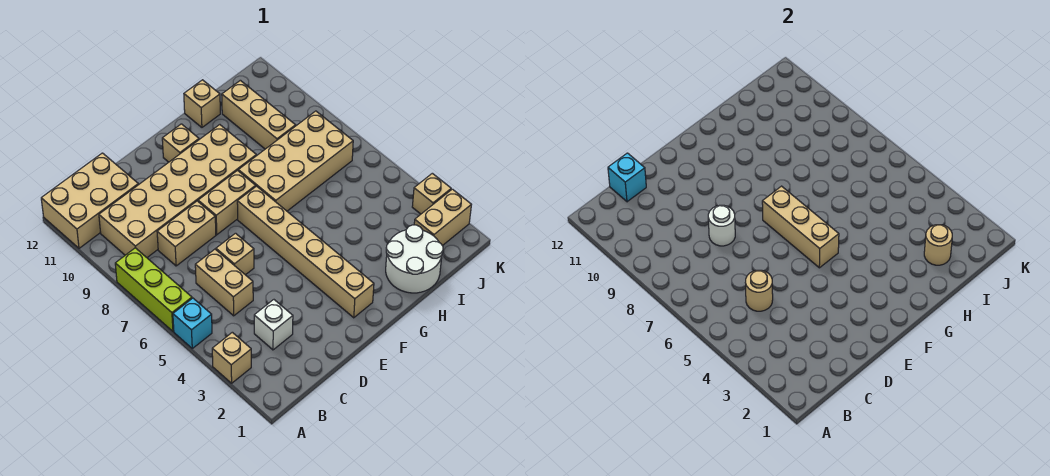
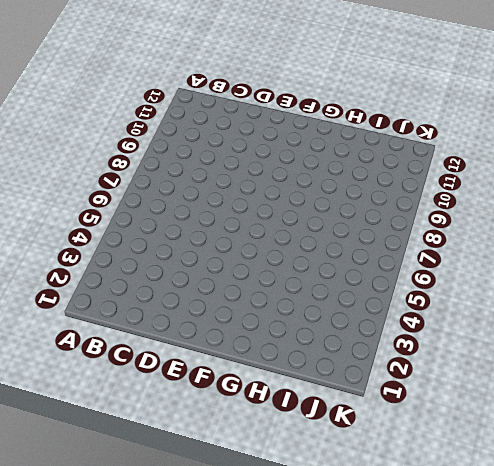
none -> tan 1x1 brick [212,332,251,383]
none -> cyan 1x1 brick [173,298,212,348]
none -> lime 1x3 brick [115,248,192,331]

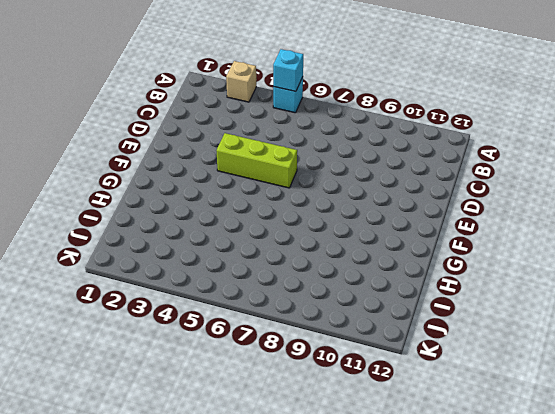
cyan 1x1 brick [273,49,303,91] -> cyan 1x1 brick moved to [608,153,646,202]
lime 1x3 brick [216,133,297,188] -> lime 1x3 brick moved to [115,248,192,331]
none -> tan 2x3 brick [41,153,138,248]
none -> tan 2x6 brick [99,125,256,257]
none -> white 1x1 brick [254,300,293,350]

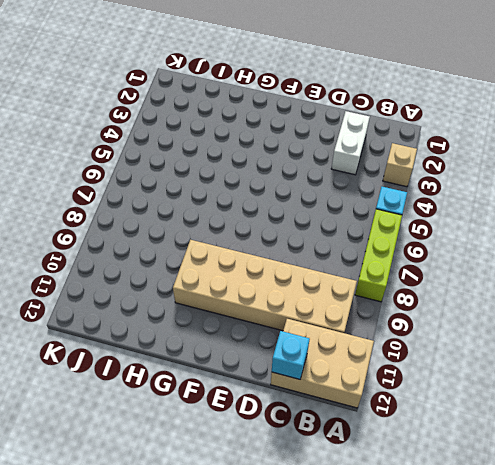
white 1x2 brick [331,111,370,175] -> white 1x1 brick [254,300,293,350]
none -> tan 1x2 brick [195,249,253,316]
none -> tan 1x2 brick [157,201,216,266]
none -> tan 1x1 brick [216,233,254,275]

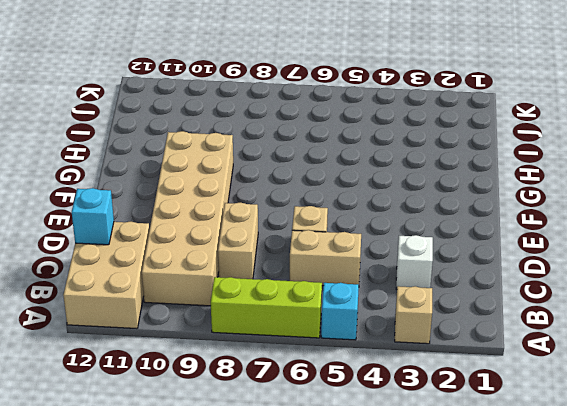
none -> tan 1x2 brick [198,171,256,235]
none -> tan 1x6 brick [237,186,374,318]
none -> tan 1x1 brick [162,124,199,162]

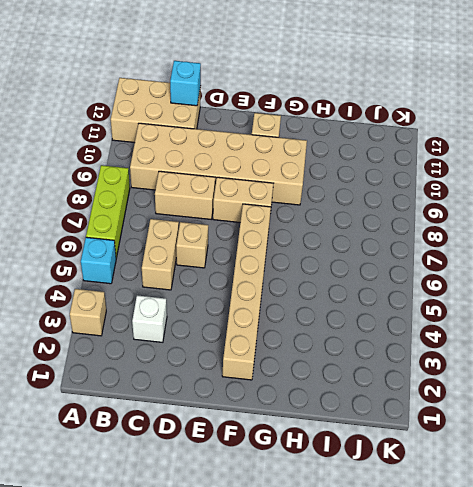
none -> tan 2x4 brick [238,111,353,211]
none -> white 2x2 round brick [386,225,443,293]
none -> tan 1x1 brick [184,80,220,127]

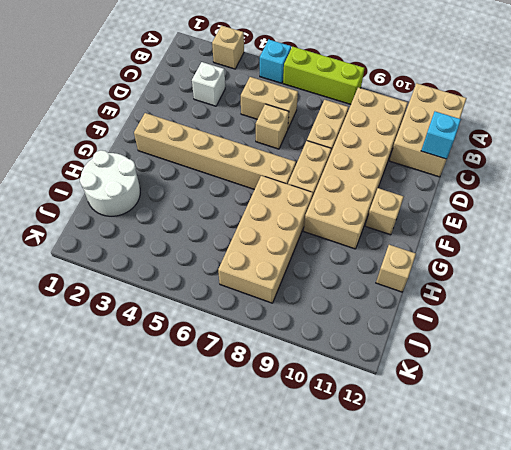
none -> tan 1x3 brick [222,80,296,149]
none -> tan 1x2 brick [414,189,471,246]
none -> tan 1x1 brick [412,173,451,214]

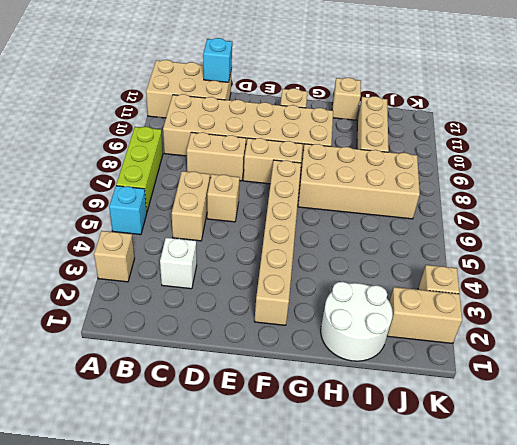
none -> tan 1x1 round brick [745,270,773,311]
none -> white 1x1 round brick [708,205,735,246]
none -> tan 1x3 brick [762,186,839,268]

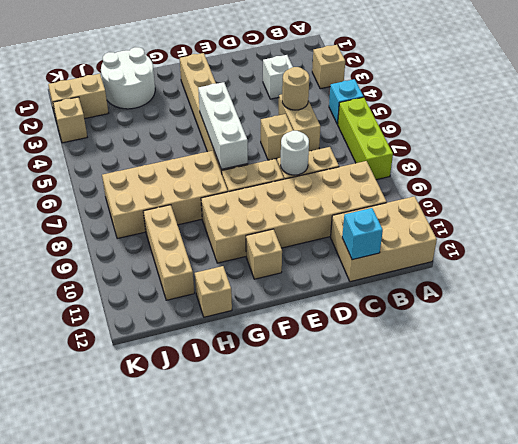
white 1x3 brick [198,82,248,169] -> tan 1x3 brick [762,186,839,268]
none -> tan 1x1 round brick [924,225,952,265]

